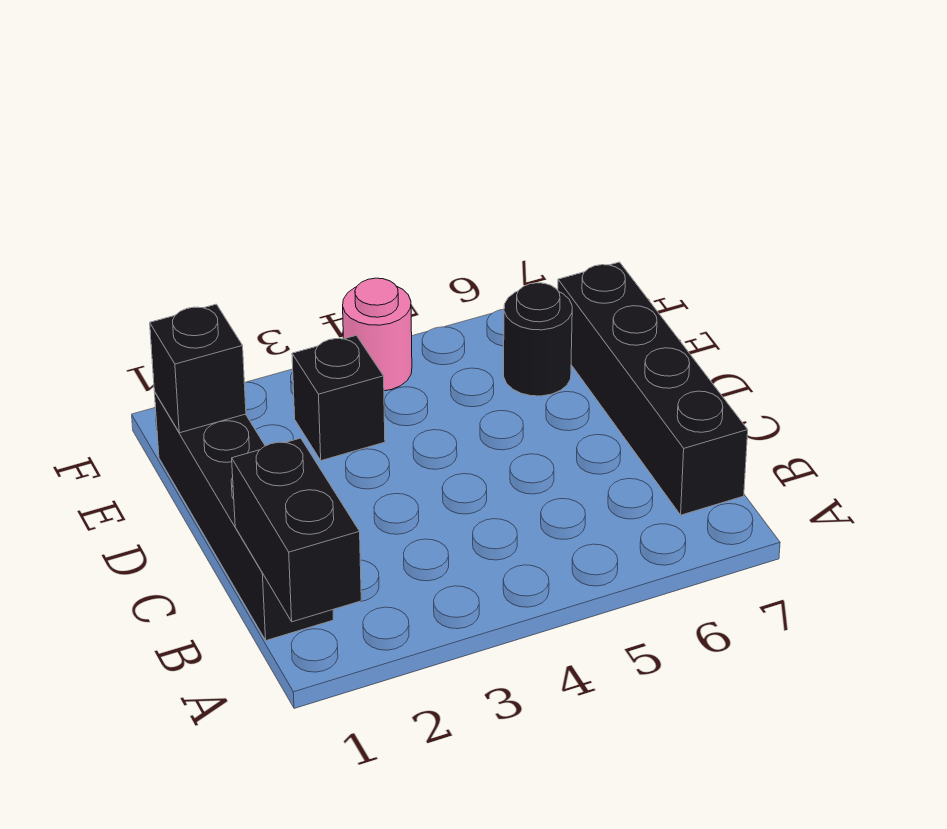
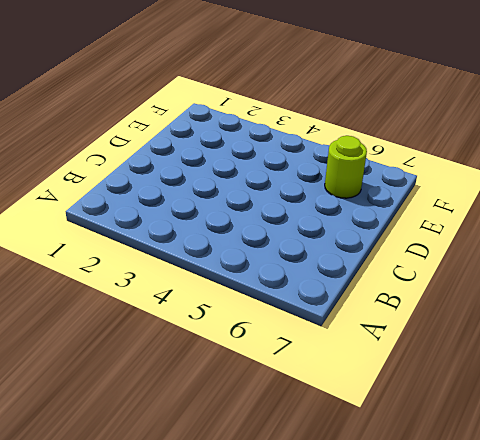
lime 1x1 round brick [325,136,367,198] -> black 1x1 round brick [504,283,572,396]
none -> black 1x4 brick [154,392,333,640]
none -> black 1x4 brick [558,262,748,515]

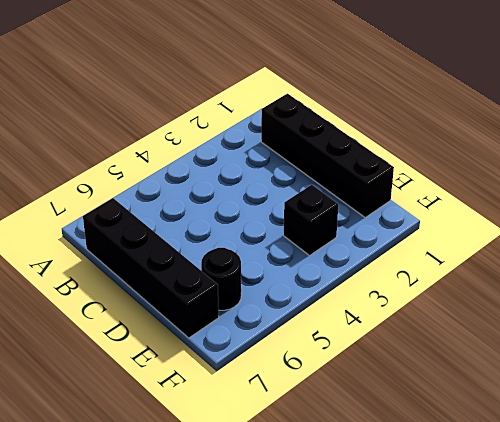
none -> pink 1x1 round brick [343,278,412,391]
none -> black 1x2 brick [232,438,361,622]

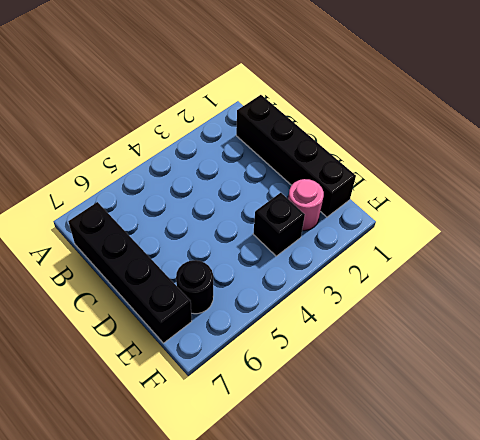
pink 1x1 round brick [288,179,324,231] -> pink 1x1 round brick moved to [343,278,412,391]
none -> black 1x2 brick [232,438,361,622]
none -> black 1x1 brick [150,304,246,433]

